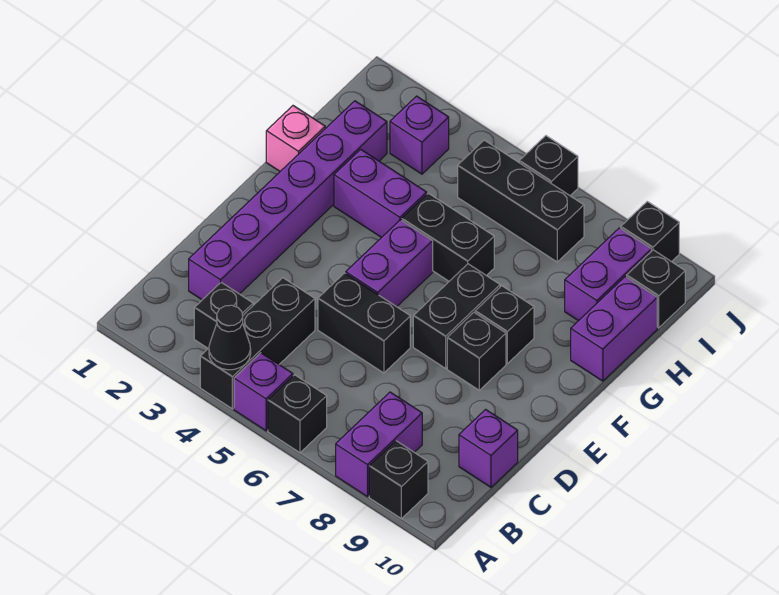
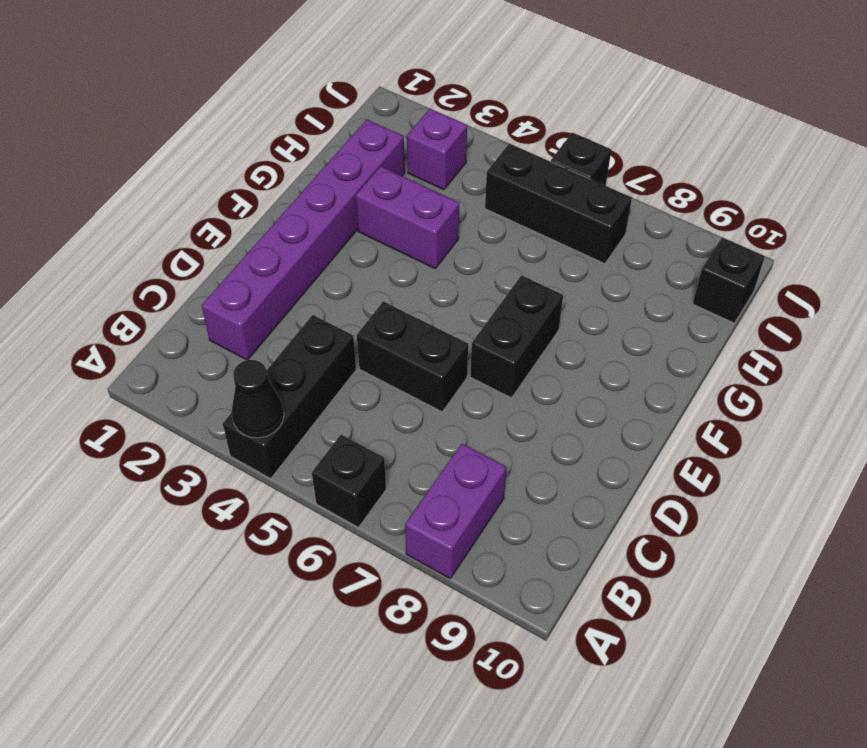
none -> purple 1x1 brick [234,353,293,431]
none -> black 1x1 brick [369,441,428,519]
none -> black 1x1 brick [194,282,253,348]

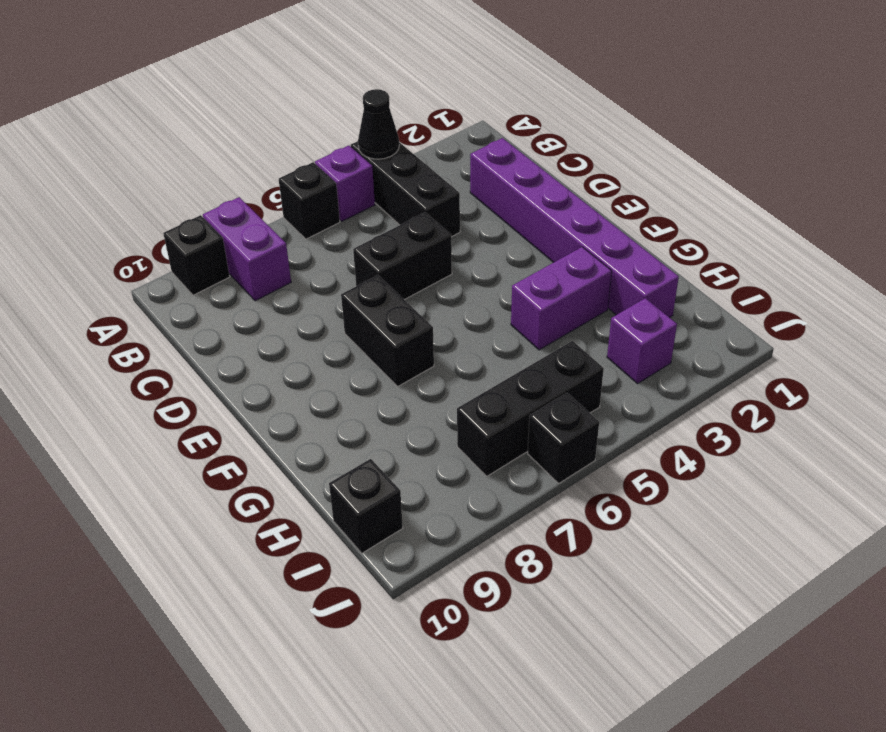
none -> black 1x1 brick [194,282,253,348]
none -> purple 1x1 brick [459,409,518,487]
none -> purple 1x2 brick [346,220,433,307]

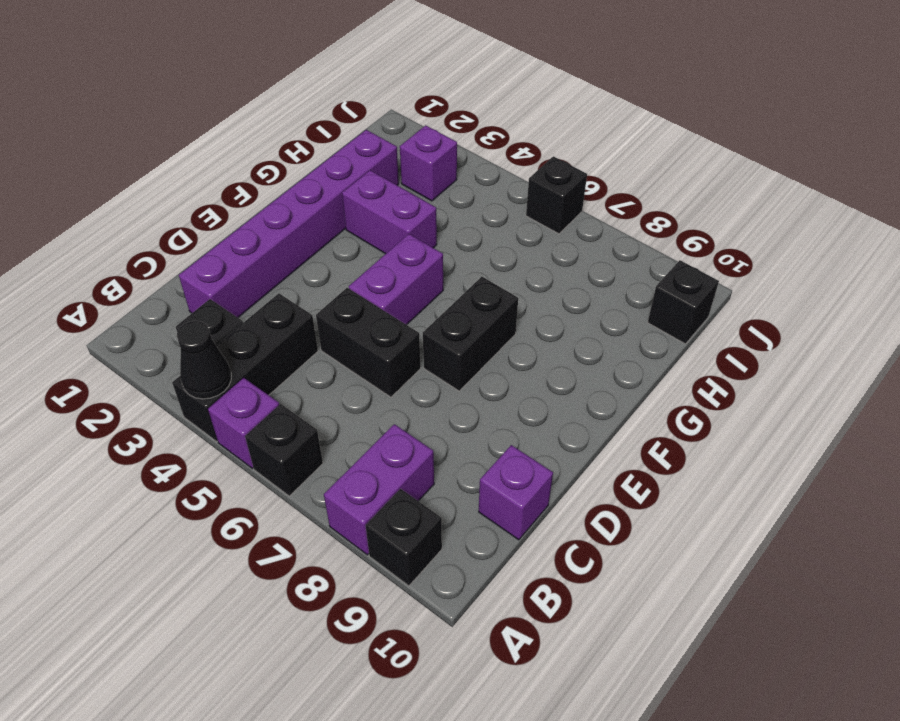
none -> black 1x1 brick [447,312,506,390]
none -> black 1x1 brick [475,286,534,364]
none -> pink 1x1 brick [266,106,325,171]

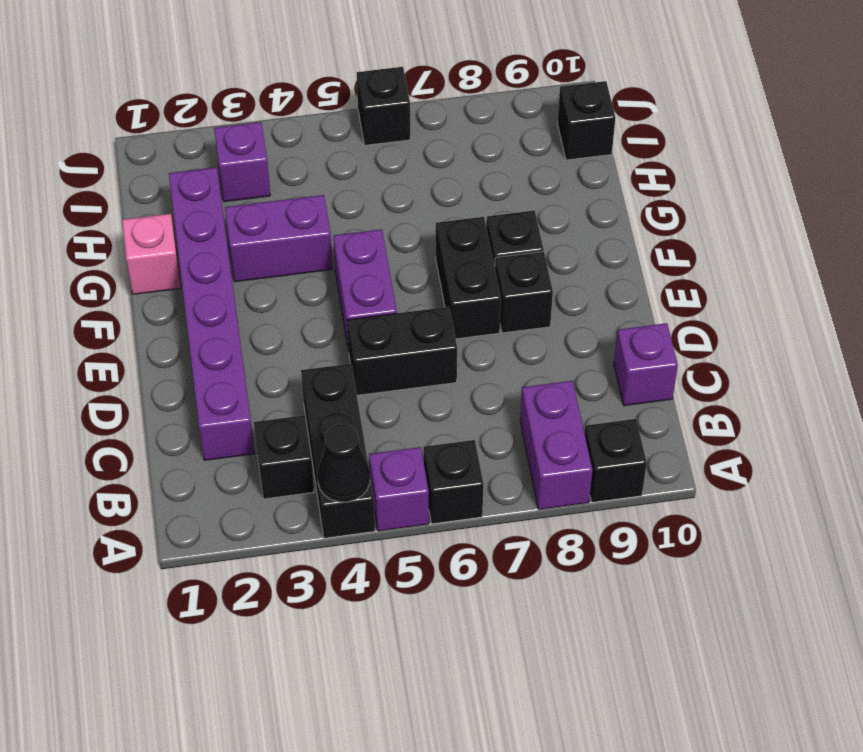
none -> black 1x2 brick [402,193,494,281]
none -> purple 1x2 brick [571,277,657,381]
none -> purple 1x2 brick [565,228,651,321]

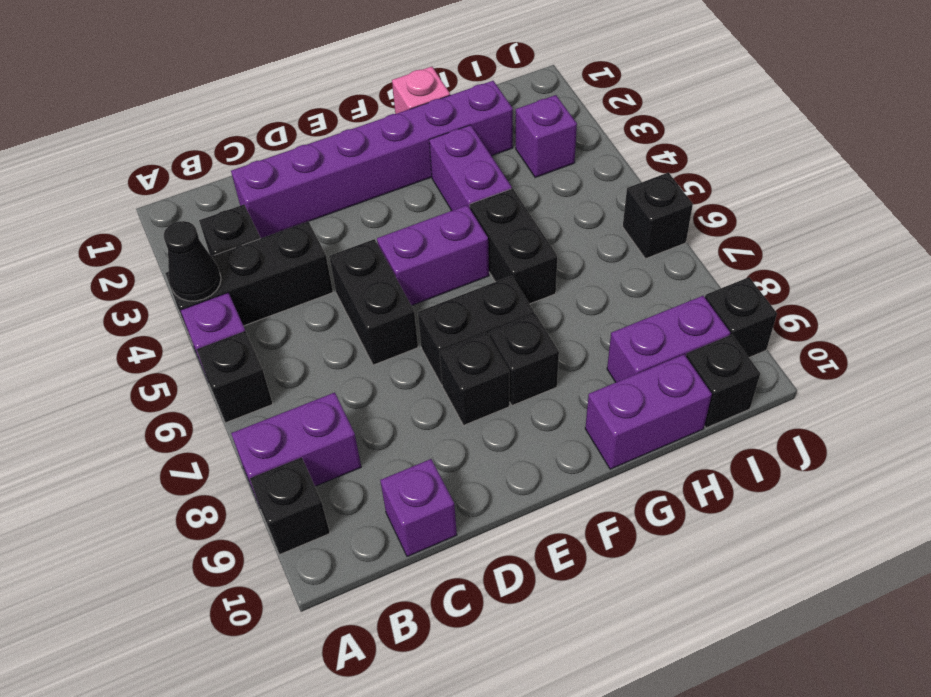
none -> black 1x3 brick [458,140,584,262]

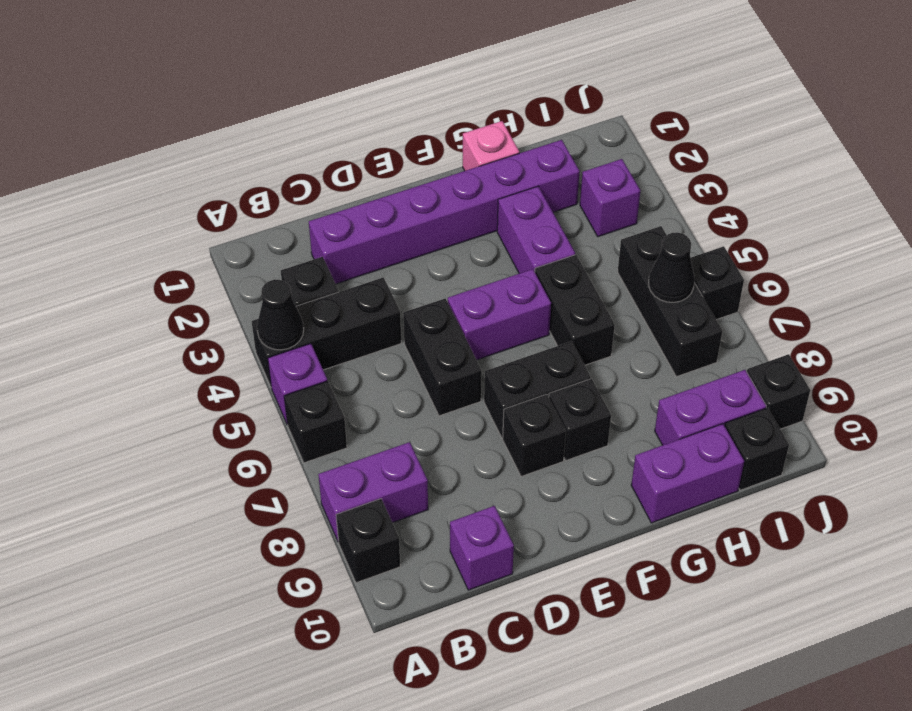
black 1x1 cone [649,233,694,302] -> none

